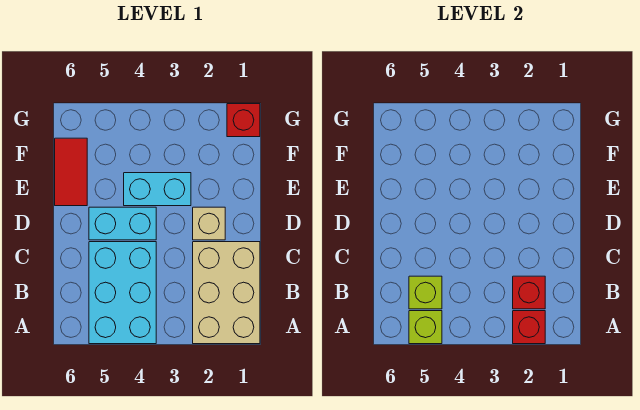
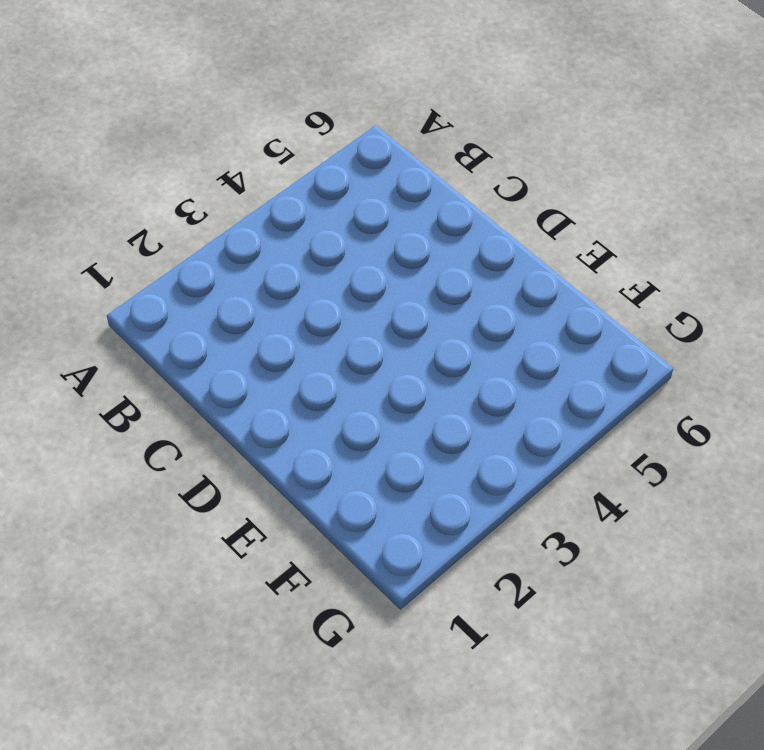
none -> tan 2x3 brick [193,242,260,344]
none -> cyan 2x3 brick [89,242,156,344]

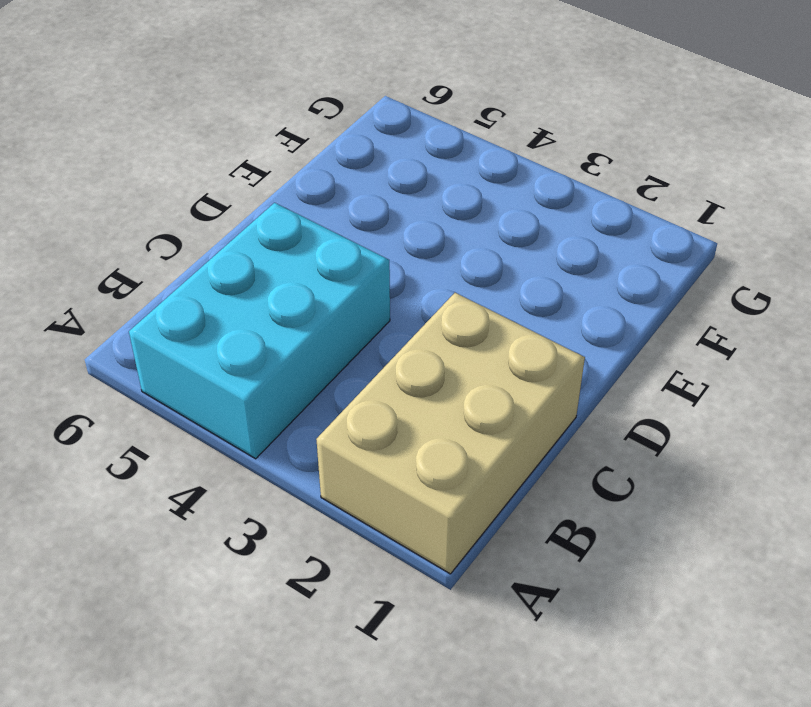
none -> tan 1x1 brick [193,207,225,240]
none -> cyan 1x2 brick [89,207,156,240]

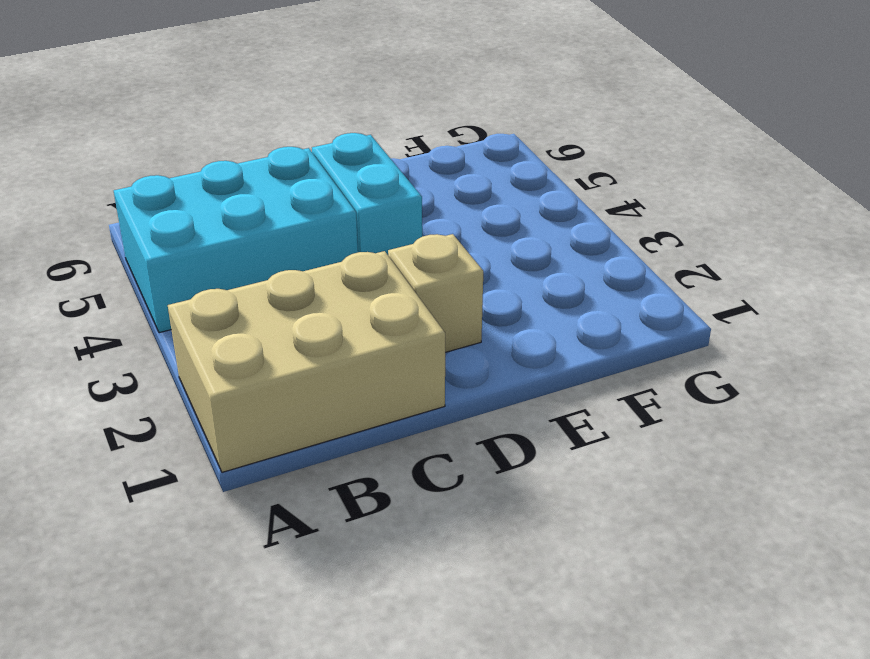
none -> cyan 1x2 brick [124,173,191,206]
none -> red 1x2 tile [55,138,87,206]

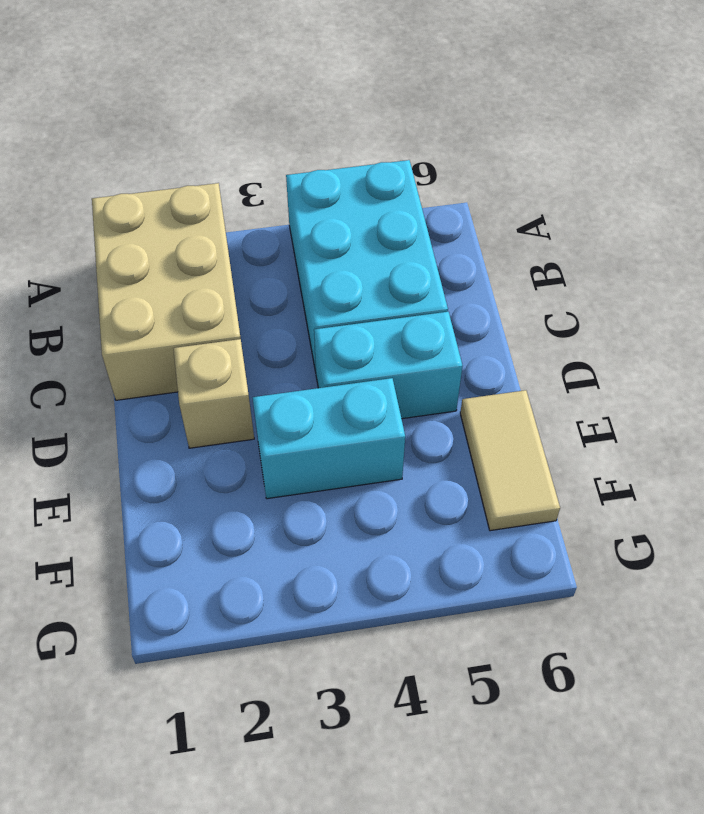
tan 1x2 tile [460,390,560,531] -> red 1x2 tile [55,138,87,206]
none -> red 1x1 brick [227,104,260,137]
none -> red 1x1 brick [513,311,545,344]

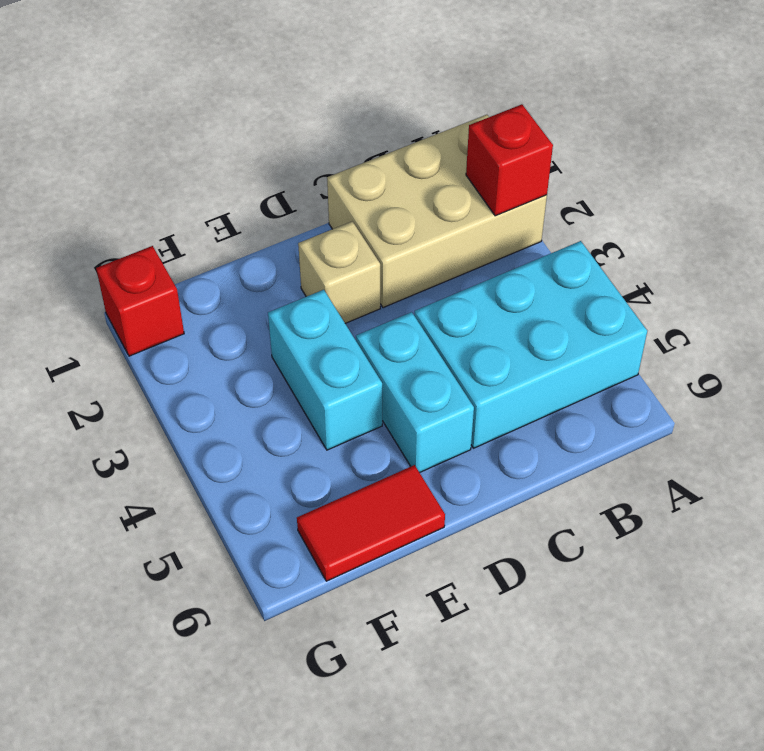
none -> lime 1x1 brick [409,311,442,344]
none -> red 1x1 brick [513,276,545,309]

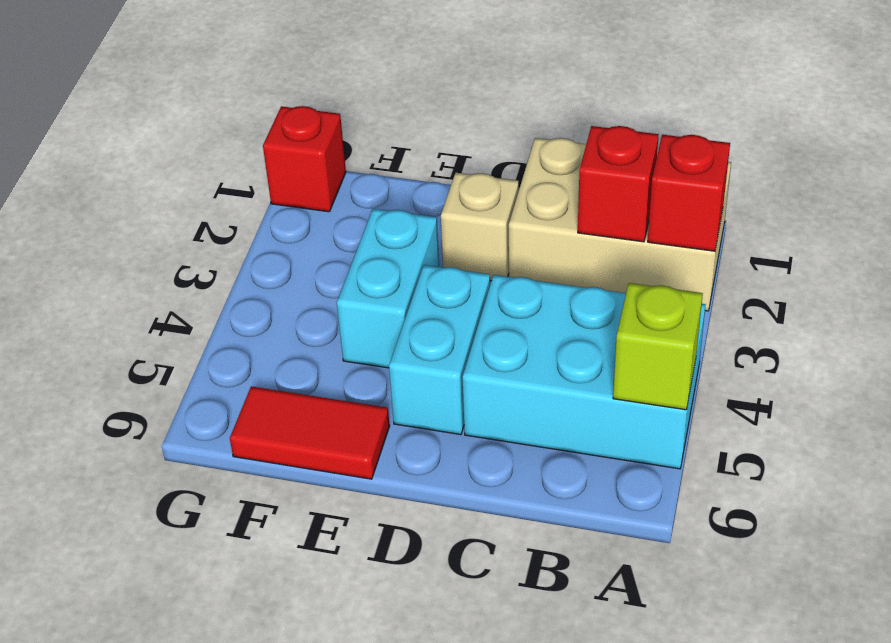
none -> lime 1x1 brick [409,276,442,309]

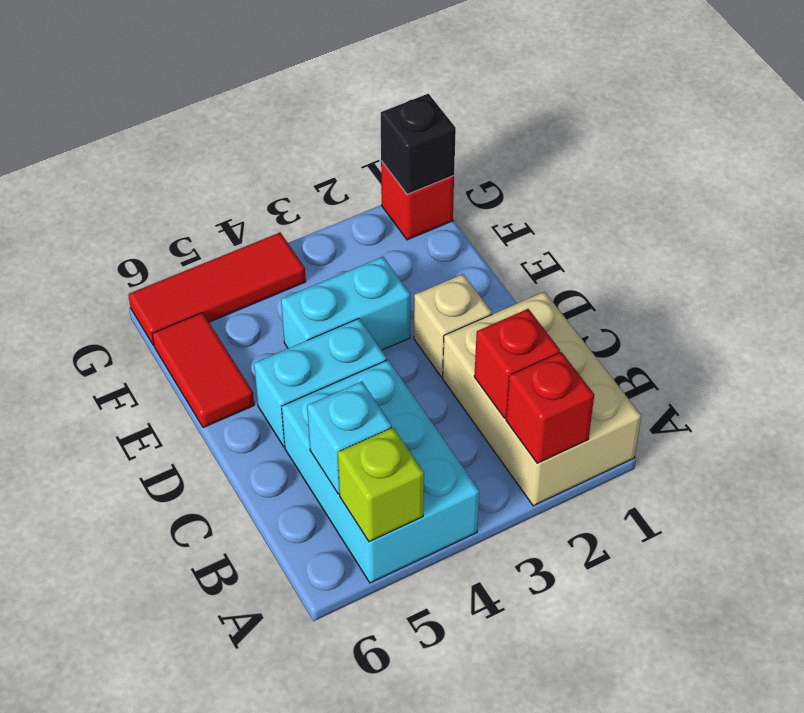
cyan 1x1 brick [307,382,392,494] -> lime 1x1 brick [409,276,442,309]
black 1x1 brick [381,94,456,194] -> none
red 1x3 tile [128,233,306,345] -> none

